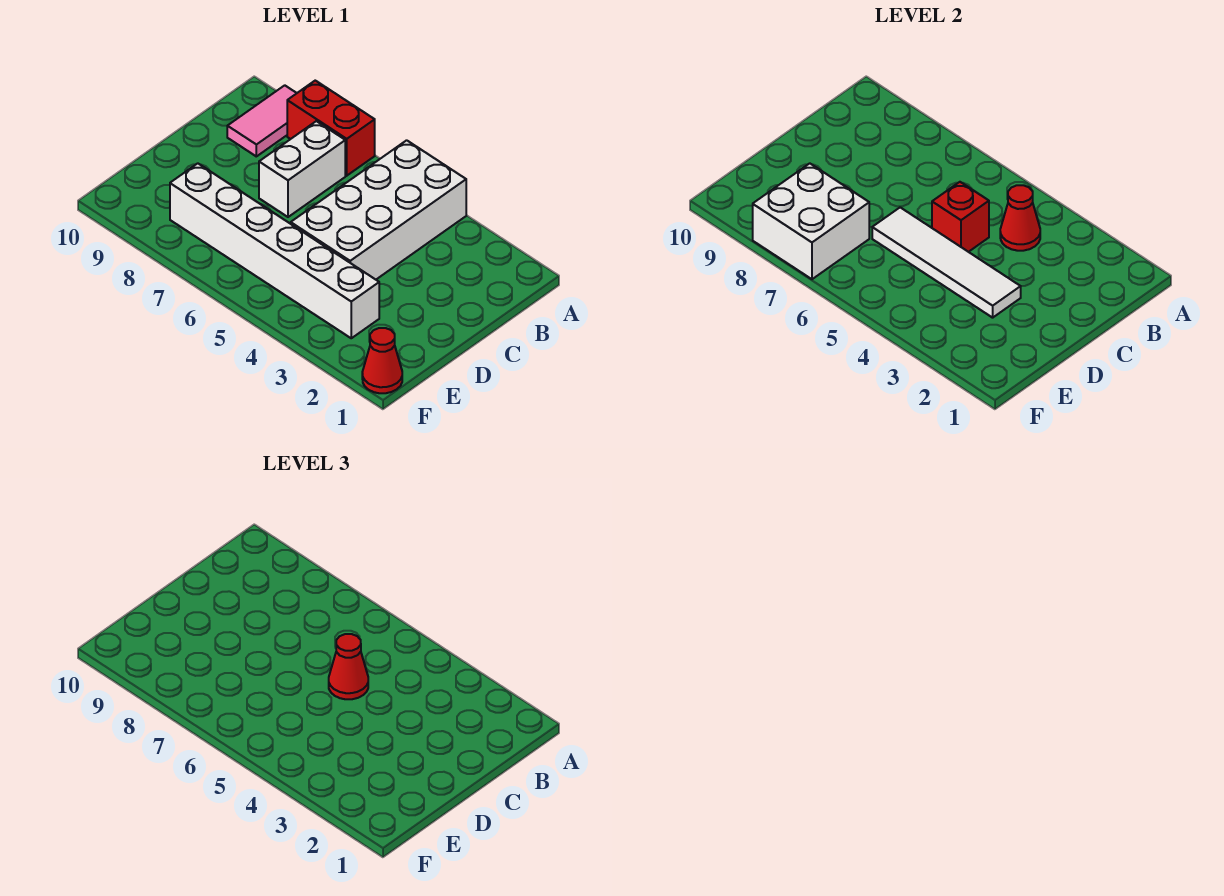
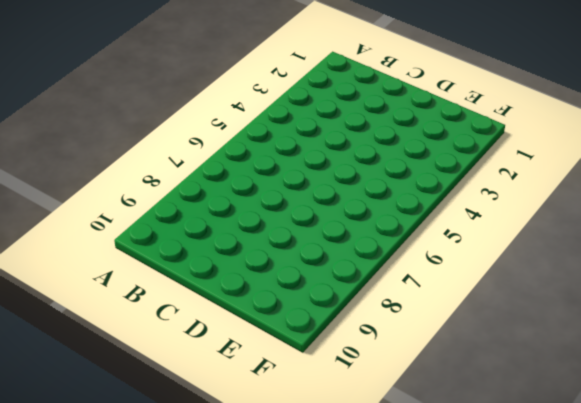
none -> white 2x4 brick [291,140,466,280]
none -> red 1x2 brick [287,81,375,176]

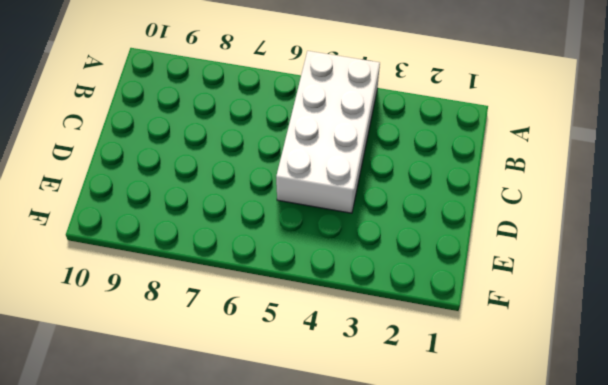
none -> red 1x2 brick [287,81,375,176]
none -> pink 1x2 tile [227,85,297,156]

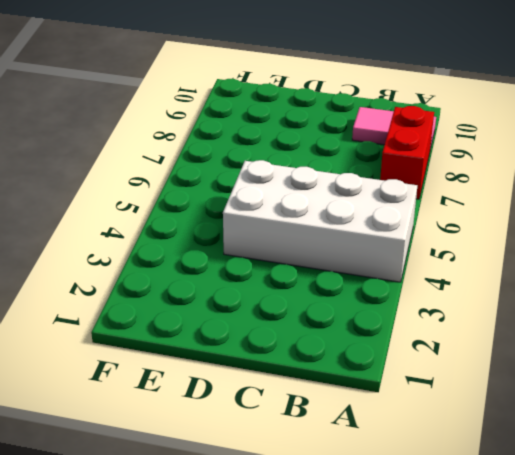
none -> white 1x2 brick [259,121,345,217]
none -> white 1x6 brick [170,163,379,338]

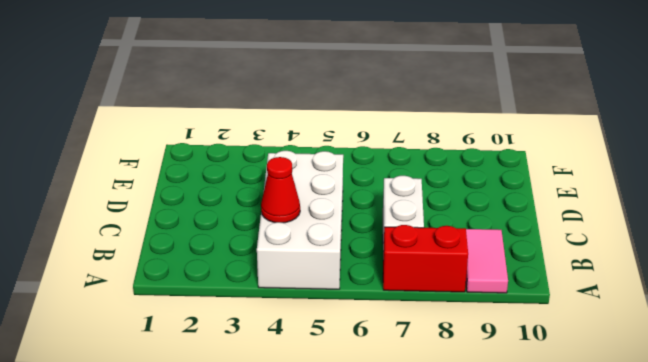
none -> white 1x6 brick [170,163,379,338]
none -> red 1x1 cone [362,328,402,393]

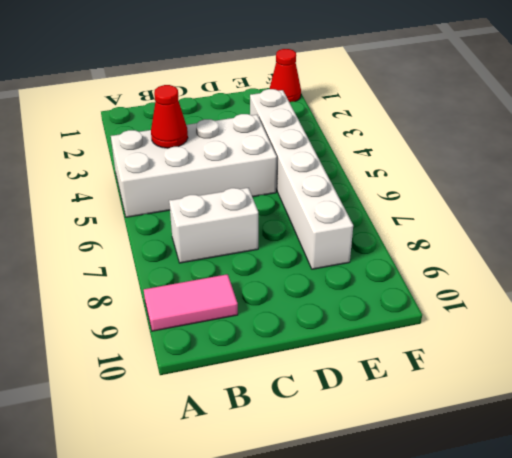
none -> red 1x2 brick [287,81,375,176]
none -> red 1x1 brick [932,182,989,252]

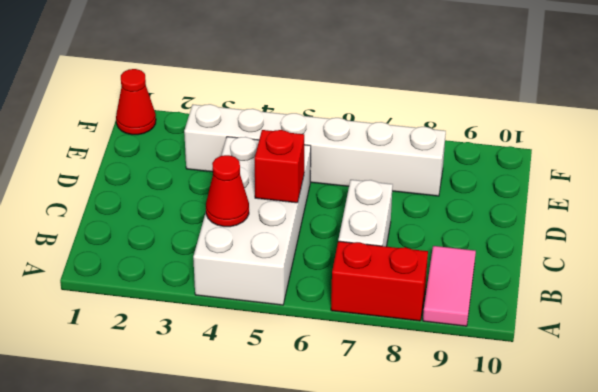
none -> white 1x4 tile [872,207,1021,318]
none -> white 2x2 brick [753,163,869,279]

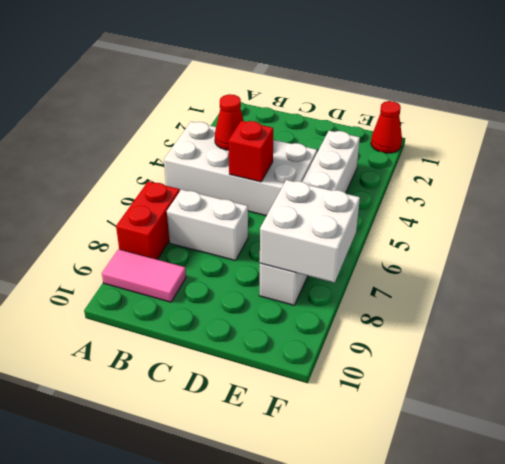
none -> white 1x4 tile [872,207,1021,318]
none -> red 1x1 cone [329,634,368,699]

